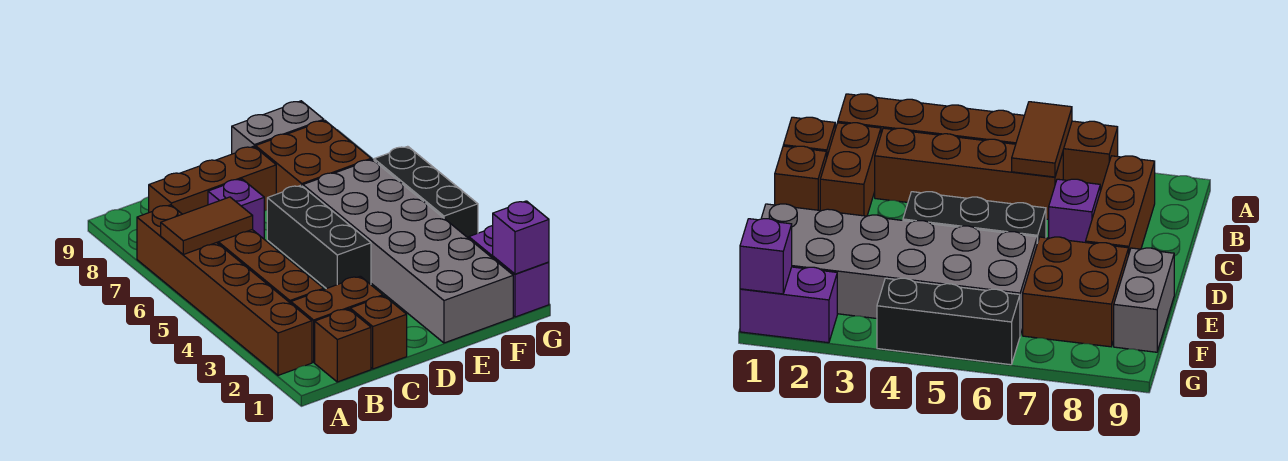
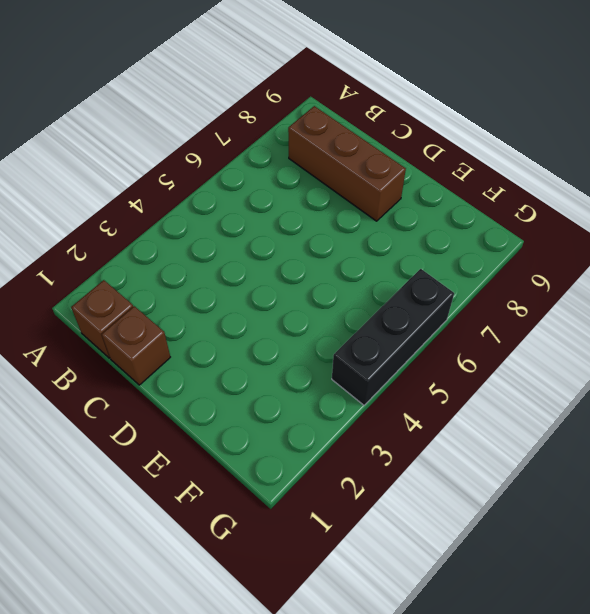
none -> brown 1x6 brick [137,205,312,375]
none -> brown 1x2 brick [291,276,383,362]
none -> brown 1x4 brick [217,230,324,303]

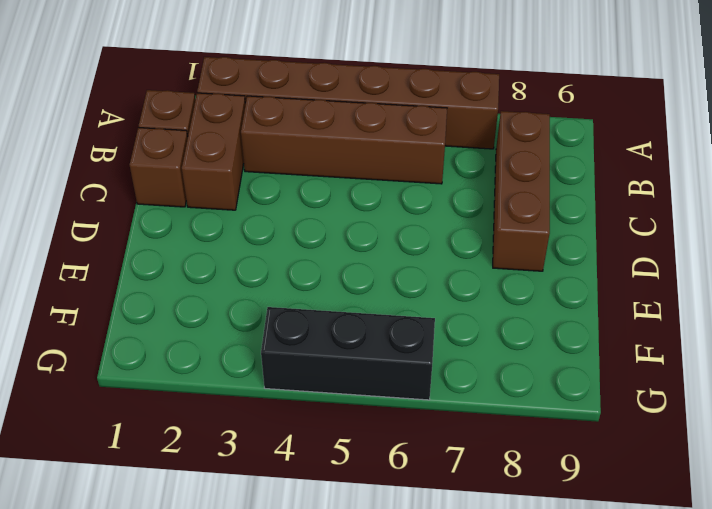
none -> purple 1x1 brick [208,179,264,239]
none -> black 1x3 brick [267,185,371,289]
none -> grey 2x6 brick [303,159,513,343]

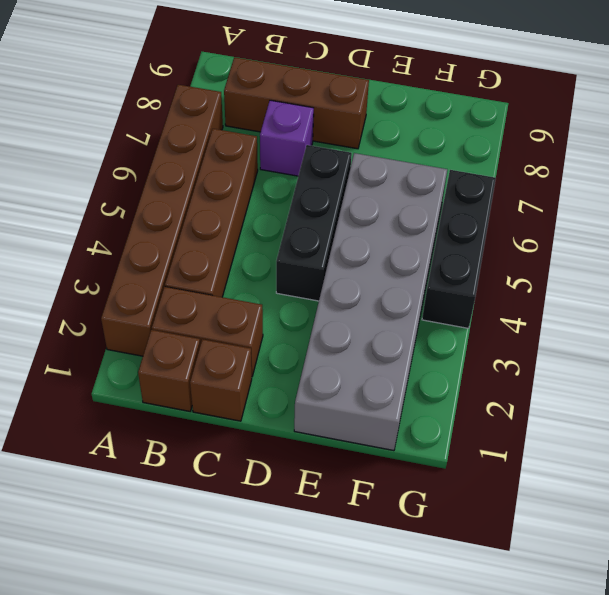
none -> brown 2x2 brick [255,120,371,194]
none -> grey 1x2 brick [232,101,324,154]
none -> purple 1x2 brick [469,226,549,317]

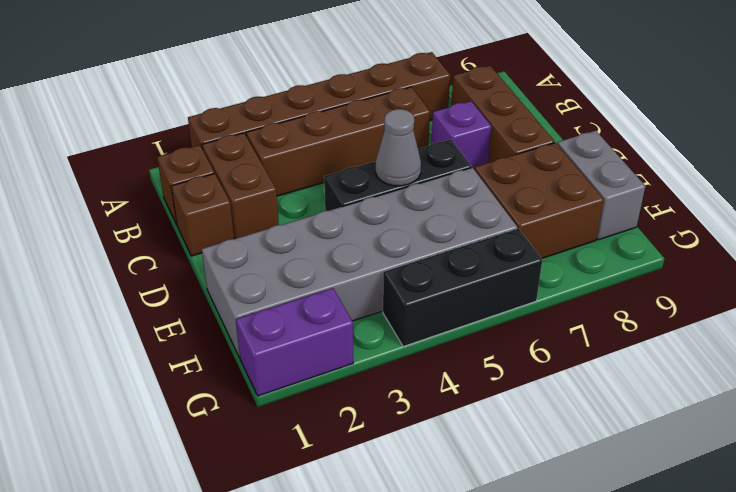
grey 1x1 cone [376,109,421,186] -> none
none -> brown 1x2 tile [161,197,253,254]
none -> purple 1x1 brick [493,201,549,274]

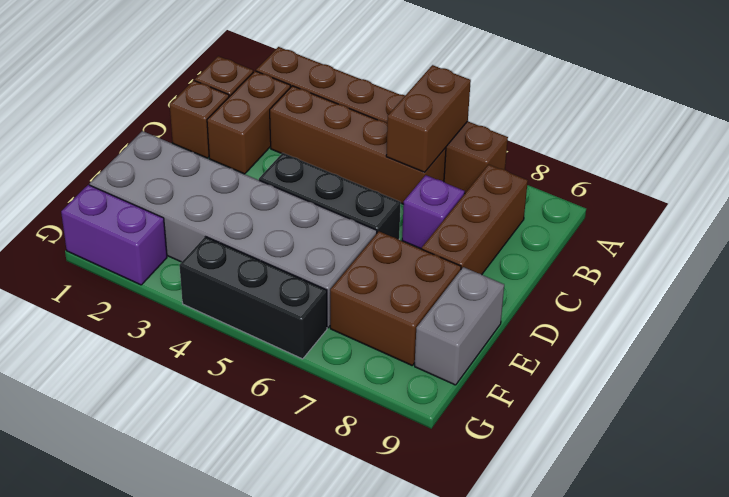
brown 1x2 brick [386,65,471,172] -> brown 1x2 tile [161,197,253,254]
none -> purple 1x1 brick [493,201,549,274]

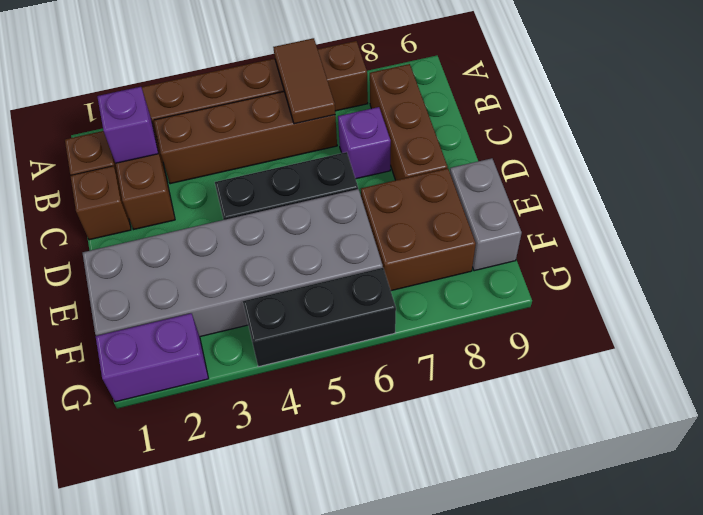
purple 1x1 brick [97,87,158,163] -> purple 1x1 brick moved to [493,201,549,274]

